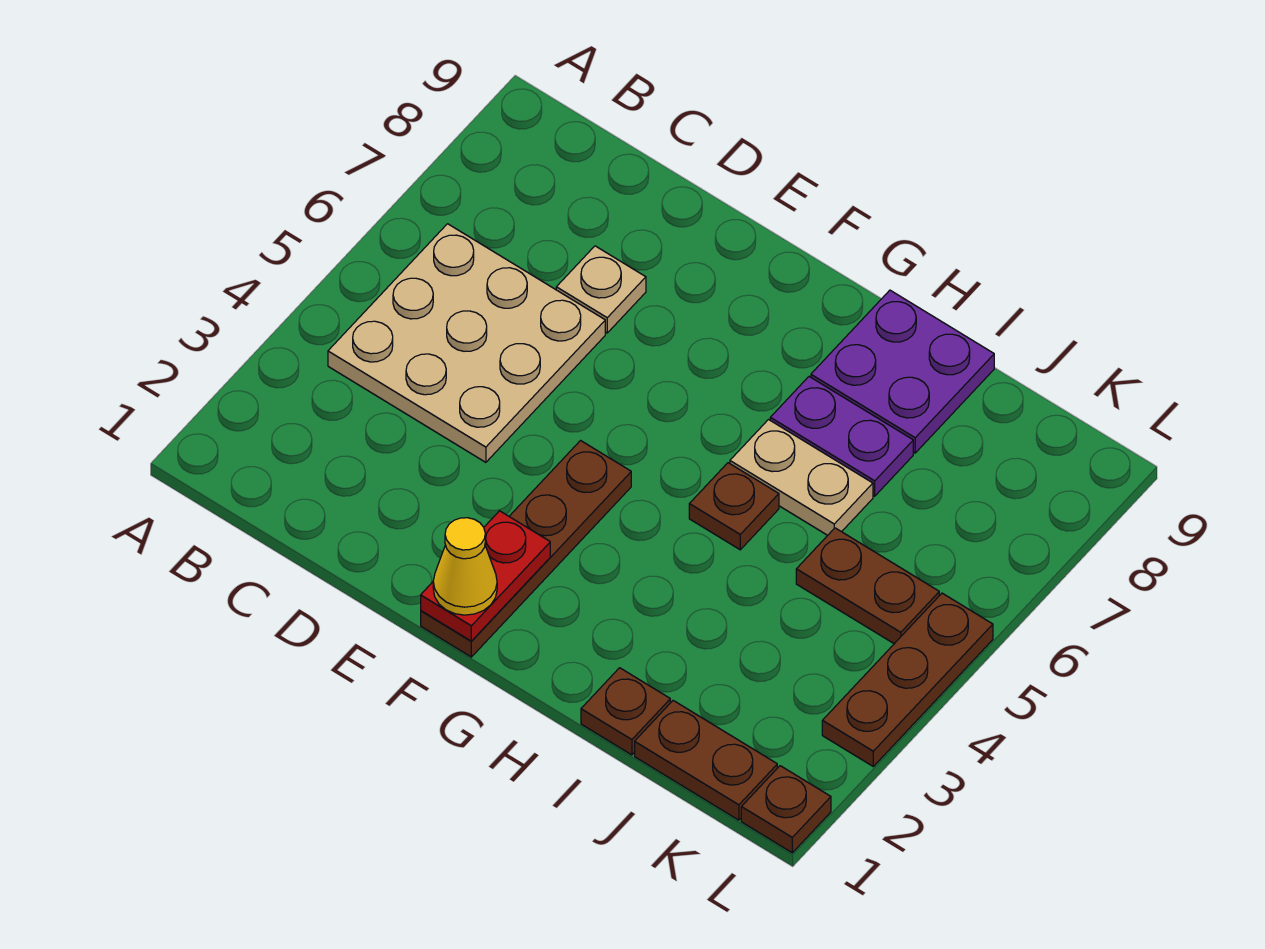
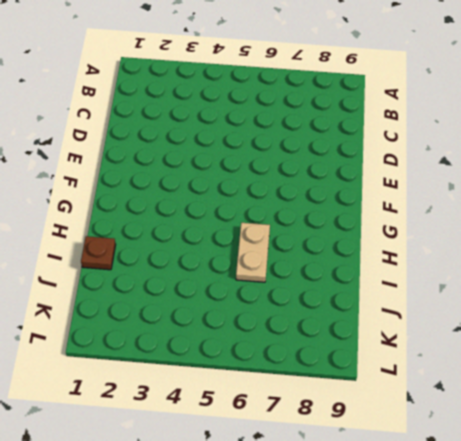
none -> tan 3x3 plate [328,224,605,462]
none -> tan 1x1 plate [556,246,646,333]
none -> brown 1x4 plate [421,441,631,657]

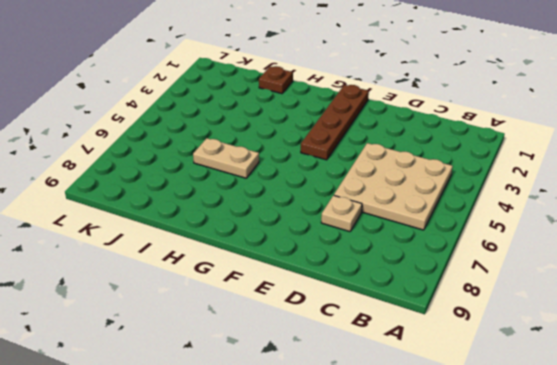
none -> brown 1x1 plate [689,463,779,550]
none -> purple 1x2 plate [770,377,913,496]
none -> purple 2x2 plate [811,290,994,453]

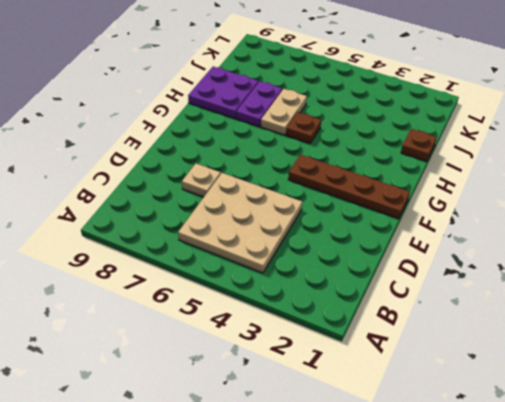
none -> brown 1x2 plate [635,701,777,820]
none -> brown 1x2 plate [796,528,939,644]
none -> brown 1x1 plate [741,766,831,853]

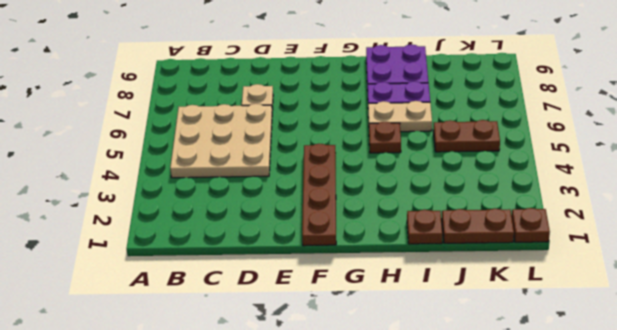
none -> brown 1x3 plate [822,593,993,766]
none -> red 1x2 plate [421,511,550,641]
none -> yellow 1x1 cone [433,518,497,615]

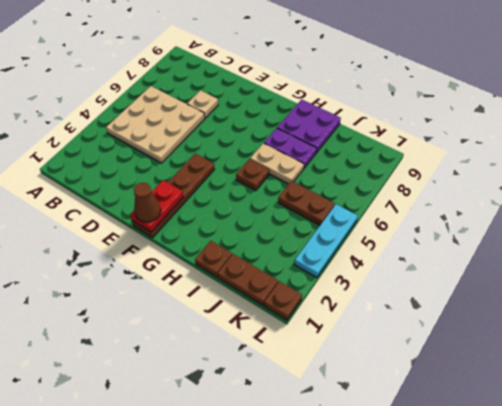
brown 1x1 cone [134,183,161,222] -> yellow 1x1 cone [433,518,497,615]
cyan 1x3 plate [294,204,358,278] -> brown 1x3 plate [822,593,993,766]

